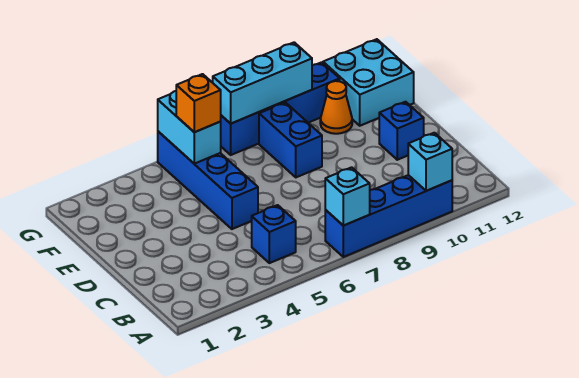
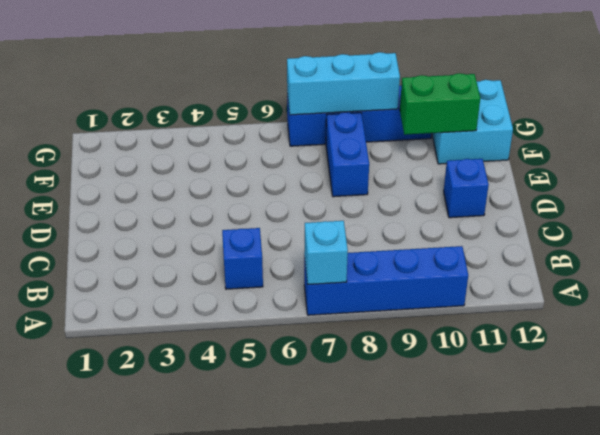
green 1x2 brick [400,73,480,135] -> none
none -> blue 1x4 brick [158,131,258,229]
none -> orange 1x1 cone [320,81,352,134]
none -> cyan 1x1 brick [408,133,452,191]

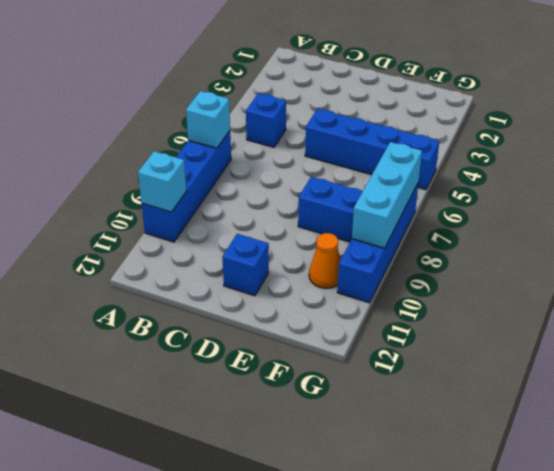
none -> cyan 2x2 brick [323,39,414,126]
none -> cyan 1x2 brick [158,91,221,164]
none -> orange 1x1 brick [176,74,221,132]

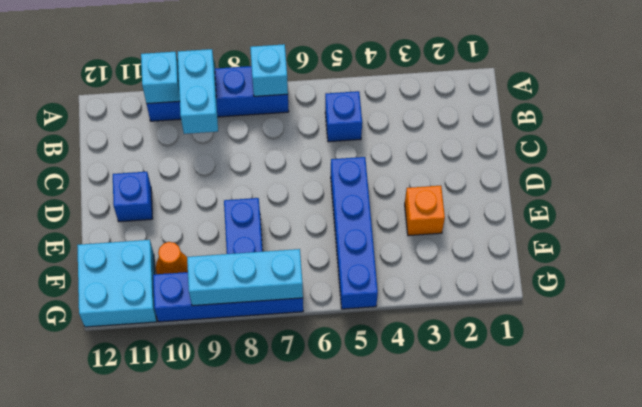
cyan 1x2 brick [178,49,218,134] -> cyan 1x2 brick moved to [158,91,221,164]
orange 1x1 brick [405,186,445,236] -> orange 1x1 brick moved to [176,74,221,132]

